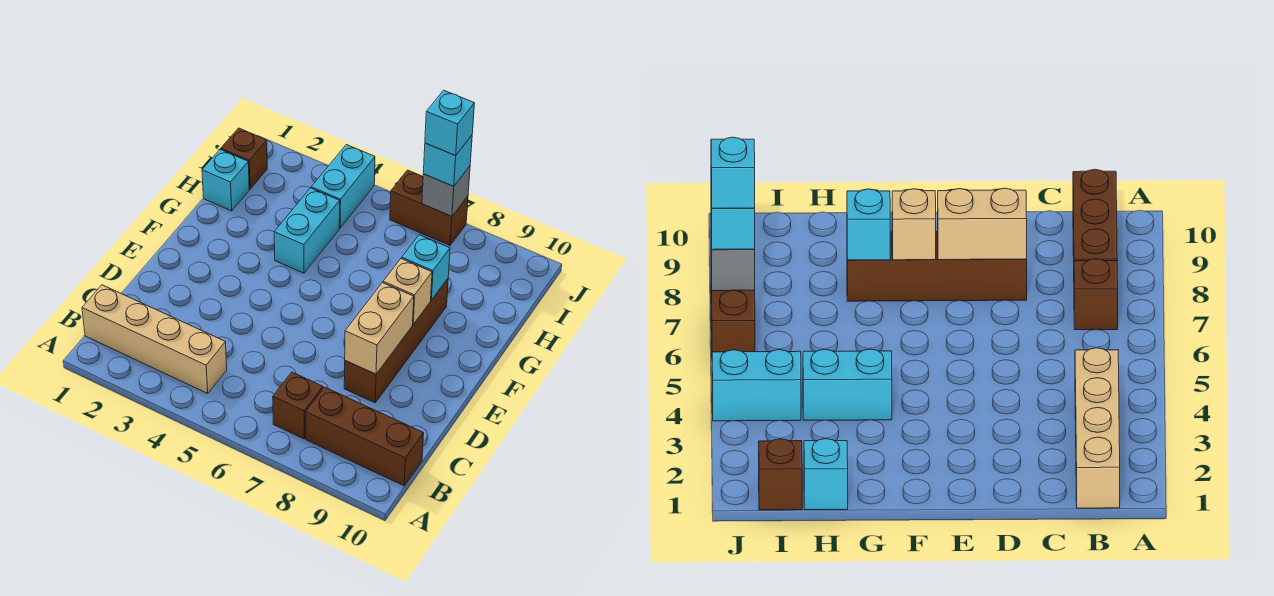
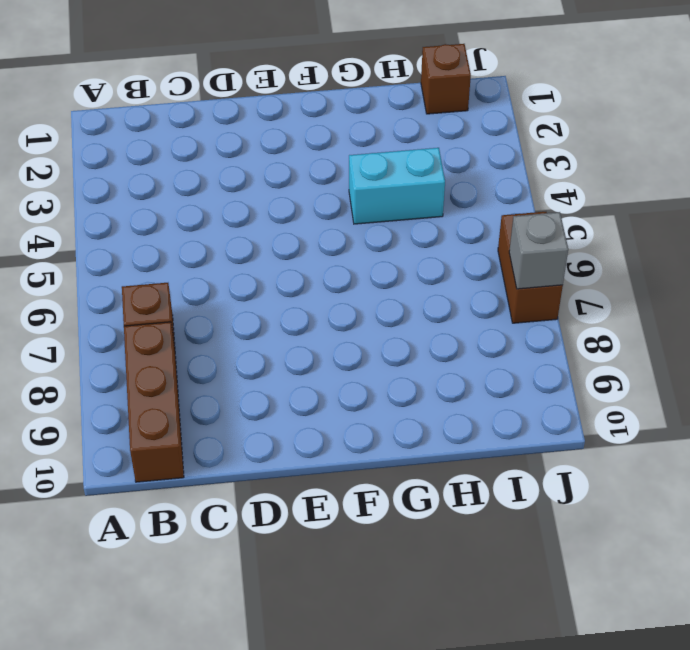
none -> tan 1x4 brick [82,285,227,393]
none -> brown 1x4 brick [344,279,448,403]
none -> cyan 1x1 brick [202,149,249,211]

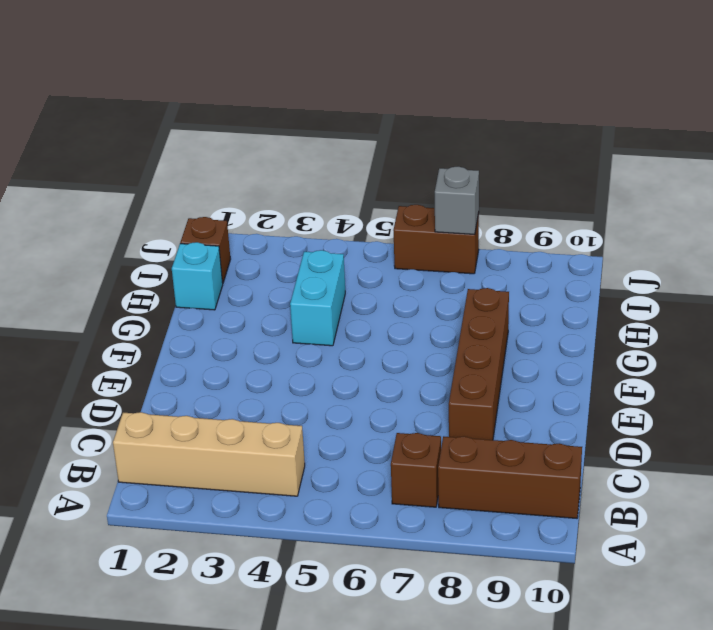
none -> cyan 1x2 brick [311,145,375,228]
none -> tan 1x2 brick [345,283,414,374]
none -> tan 1x1 brick [383,258,432,324]

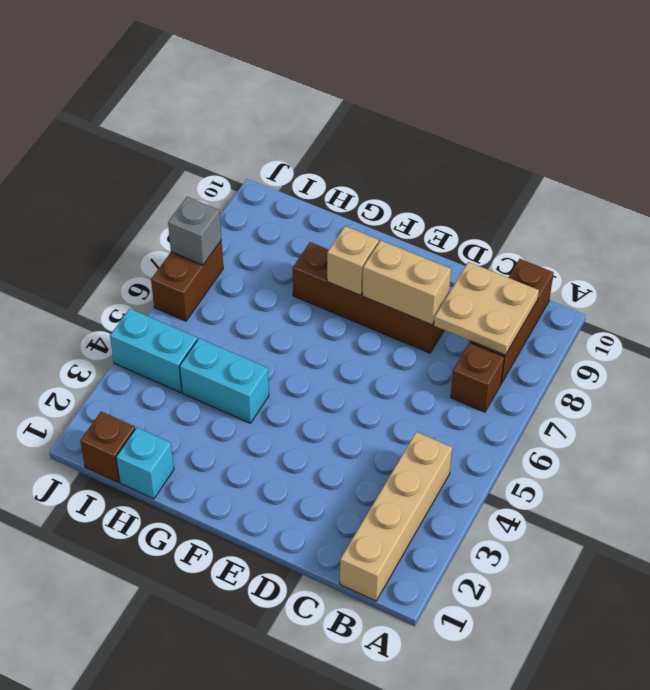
tan 2x2 plate [434,262,539,355] -> none
none -> cyan 1x1 brick [402,235,450,300]
none -> cyan 1x1 brick [423,135,472,186]
none -> cyan 1x1 brick [425,90,475,155]

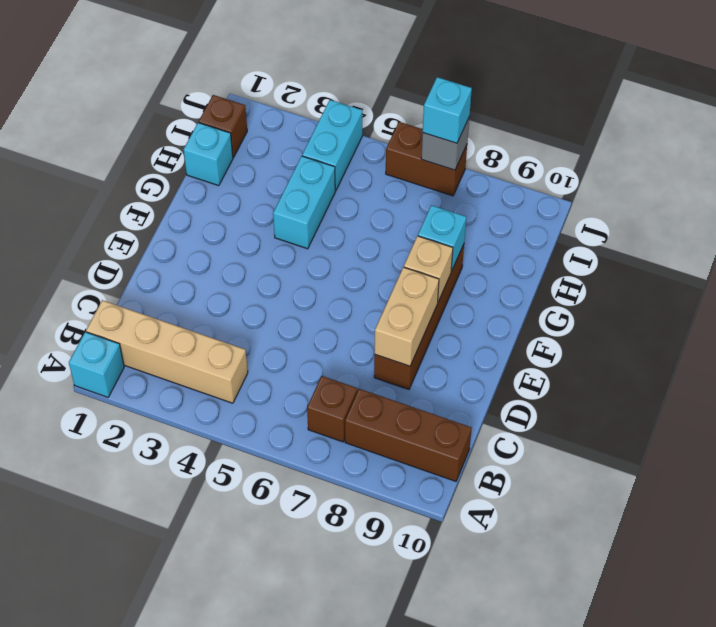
cyan 1x1 brick [69,332,124,397] -> cyan 1x1 brick moved to [425,90,475,155]

